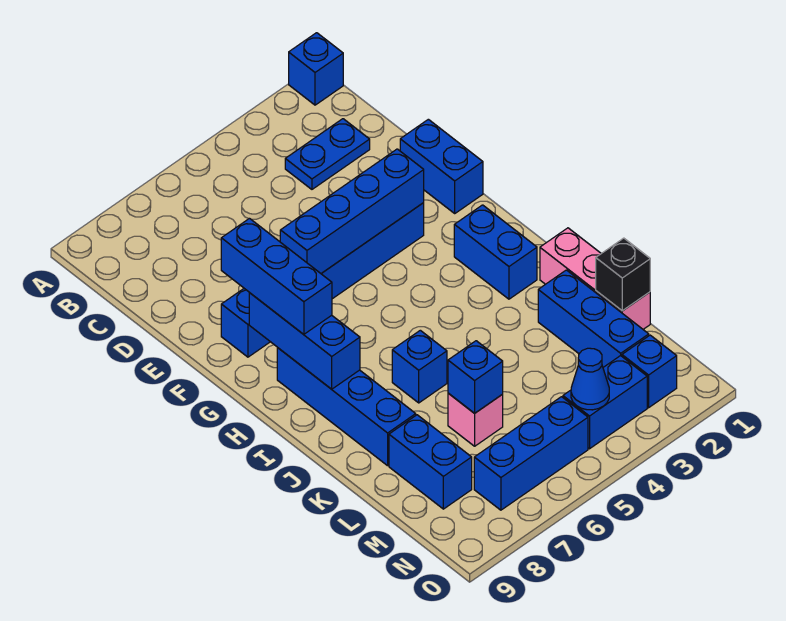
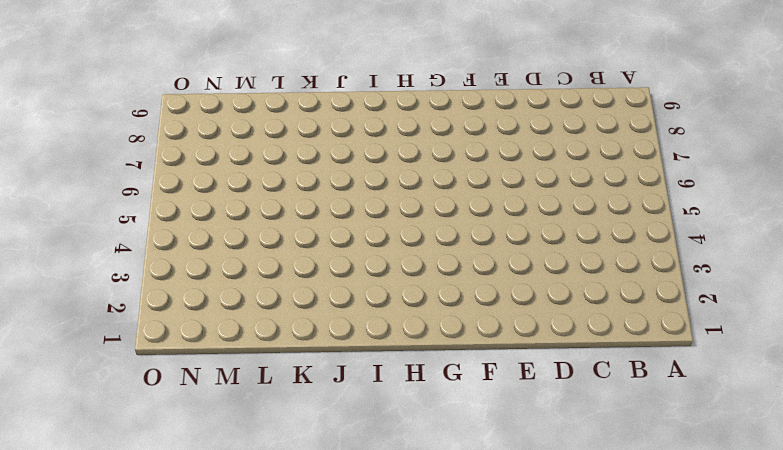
none -> blue 1x1 brick [289,33,343,105]
none -> blue 1x2 plate [285,119,370,189]
none -> blue 1x2 brick [400,119,483,213]

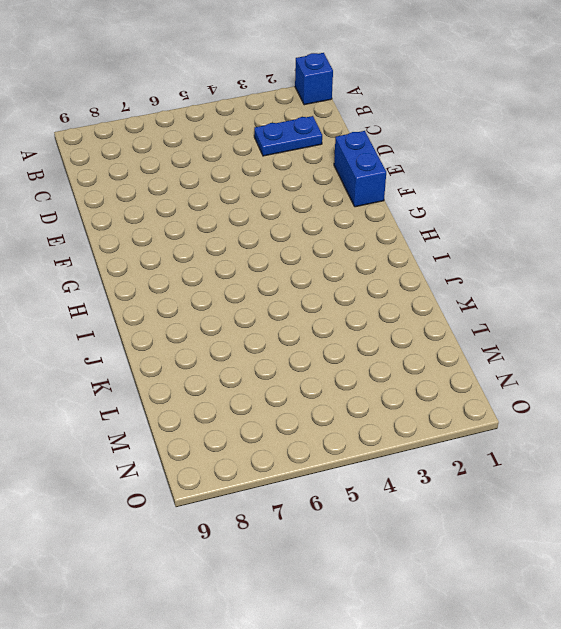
none -> blue 1x6 brick [221,203,424,357]
none -> blue 1x2 brick [454,205,537,299]
none -> blue 1x4 brick [277,348,416,466]

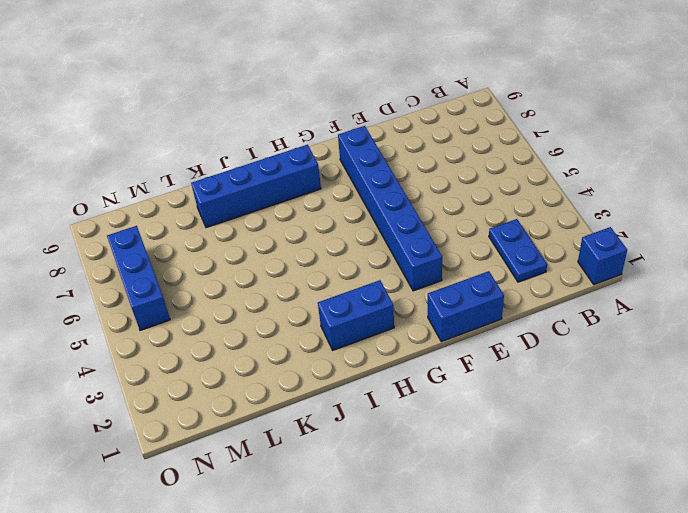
none -> pink 1x3 brick [540,228,650,329]
none -> blue 1x1 brick [392,330,447,403]
none -> blue 1x3 brick [538,270,649,367]

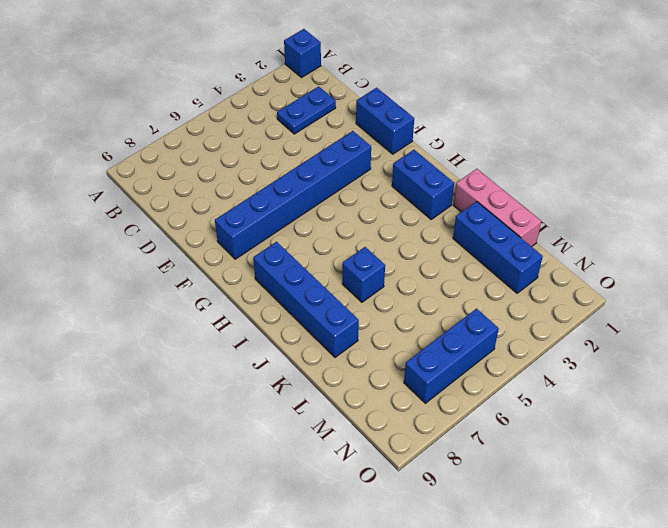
none -> pink 1x1 brick [448,393,503,446]
none -> blue 1x2 brick [389,415,472,509]
none -> blue 1x1 brick [622,335,677,408]

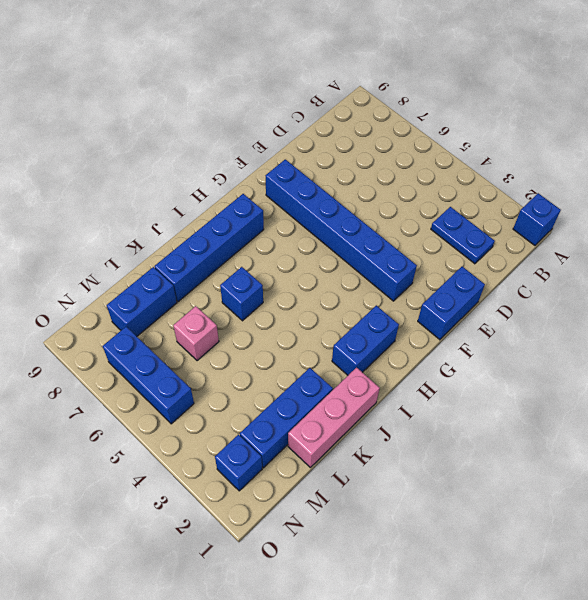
none -> blue 1x2 brick [563,356,647,449]
none -> blue 1x4 brick [280,149,424,273]
none -> blue 1x3 brick [249,293,360,389]

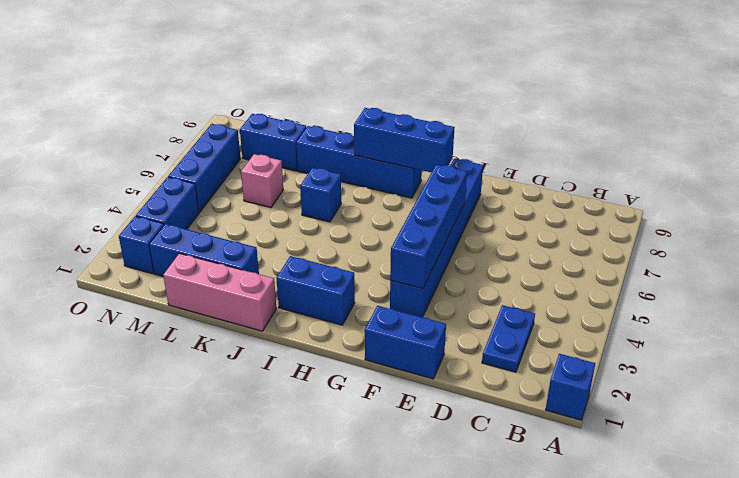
none -> black 1x1 brick [596,238,650,311]
none -> blue 1x1 brick [448,341,503,413]
none -> blue 1x1 cone [571,348,609,410]

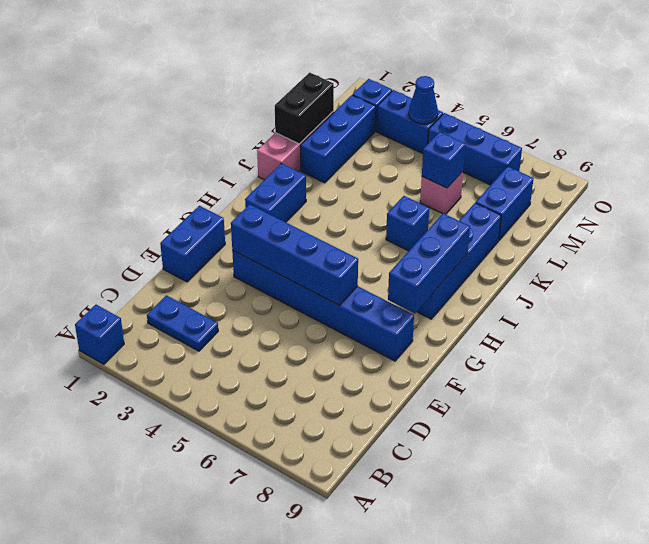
black 1x2 brick [275,72,334,144] -> black 1x1 brick [596,238,650,311]
none -> blue 1x3 brick [221,219,332,334]

